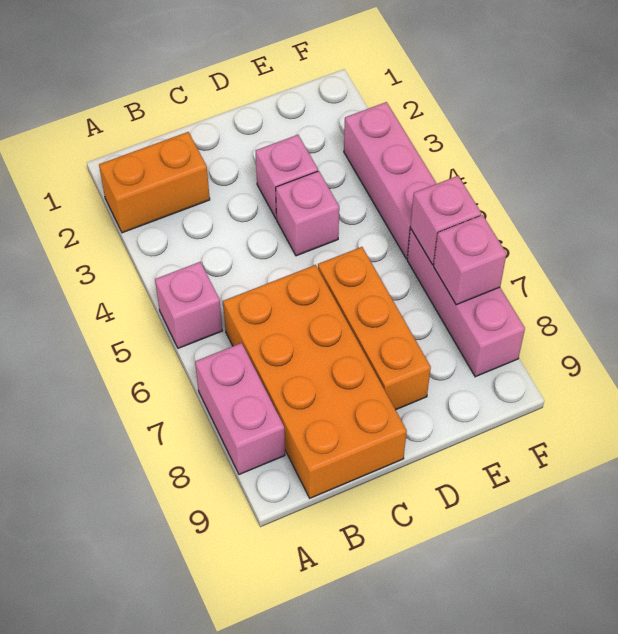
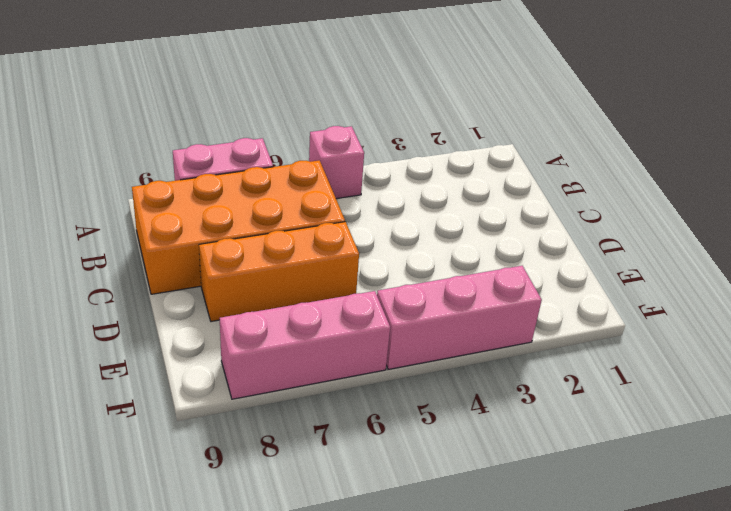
none -> orange 1x2 brick [99,132,210,233]
none -> pink 1x1 brick [256,135,318,219]

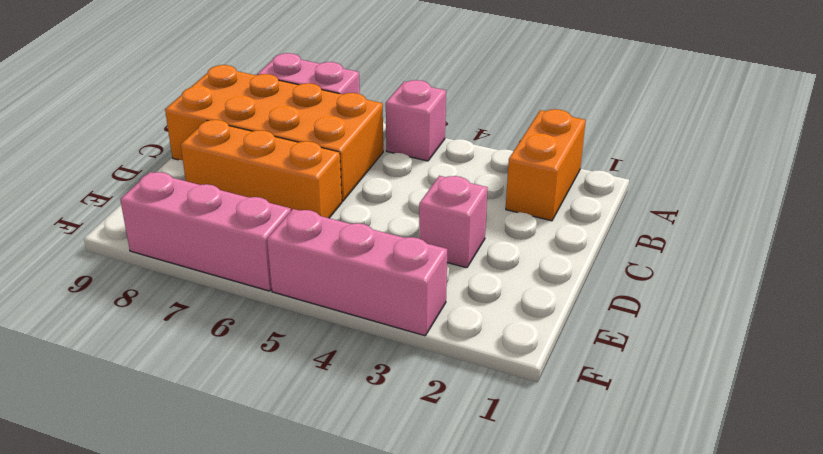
none -> pink 1x1 brick [276,171,339,256]
none -> pink 1x1 brick [410,176,481,265]

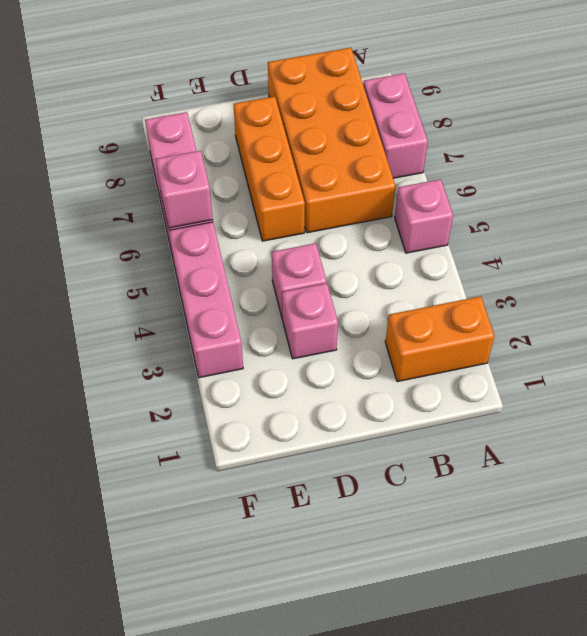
none -> pink 1x1 brick [434,215,506,305]

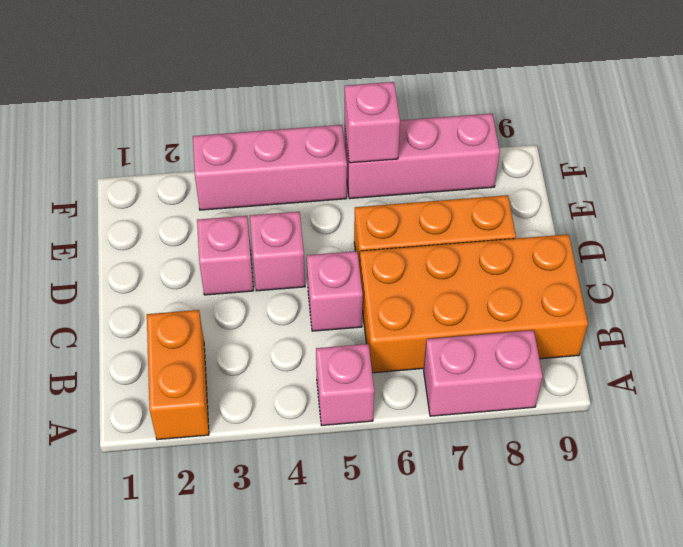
pink 1x1 brick [307,251,363,331] -> pink 1x1 brick moved to [434,215,506,305]

